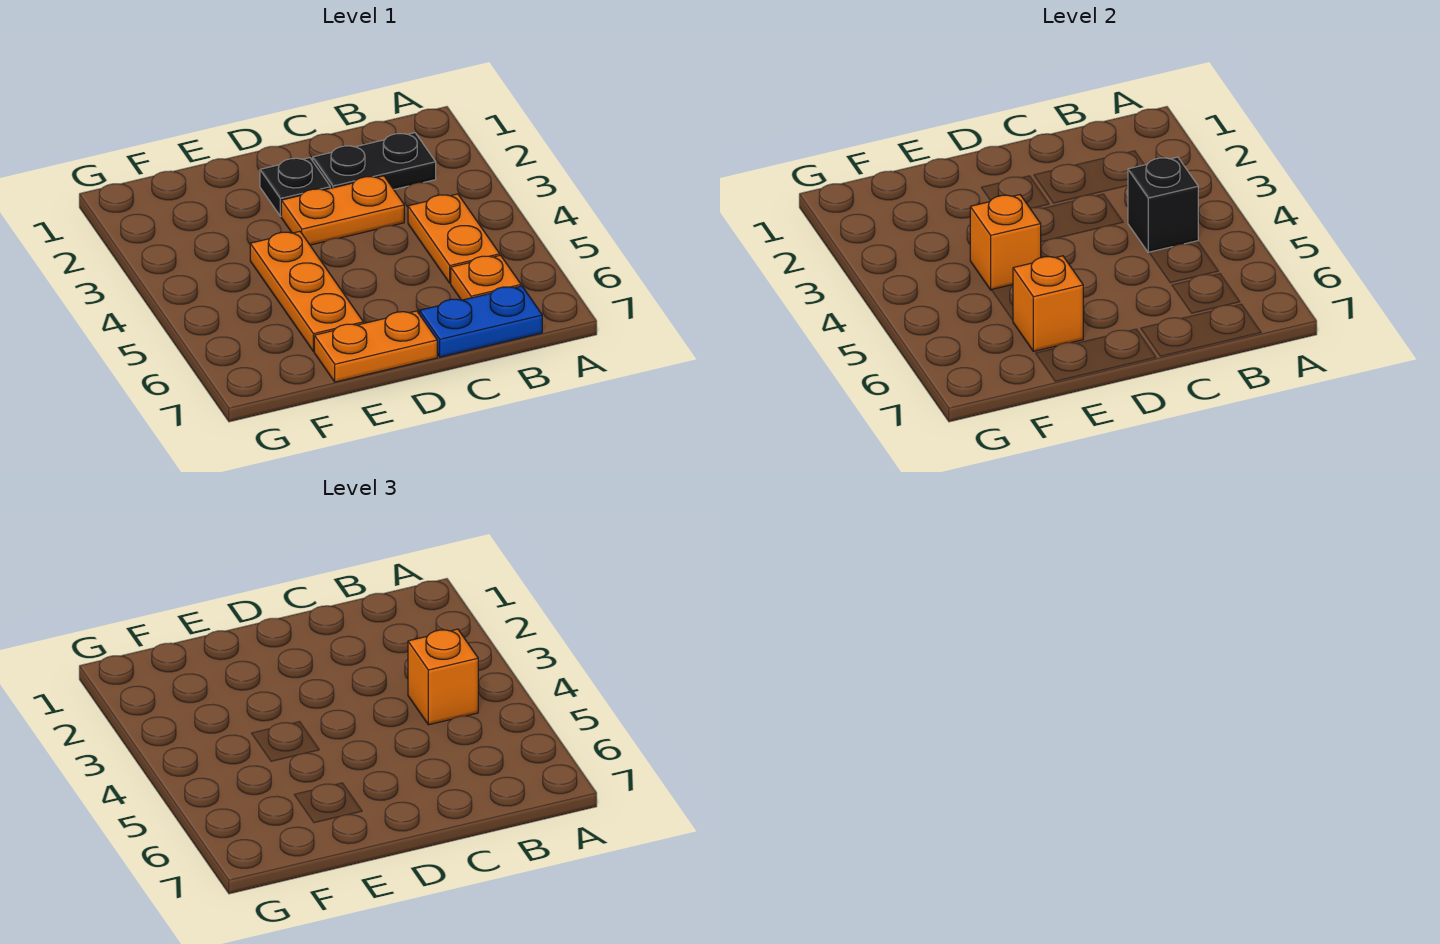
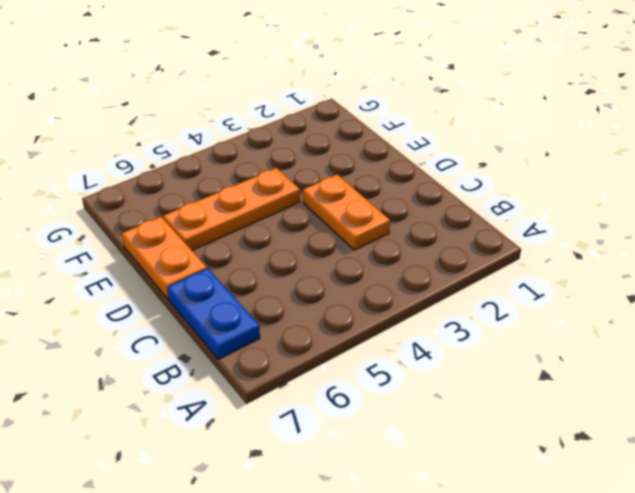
none -> black 1x2 plate [313,133,436,189]
none -> orange 1x2 plate [408,194,500,283]
none -> orange 1x1 plate [451,255,521,300]

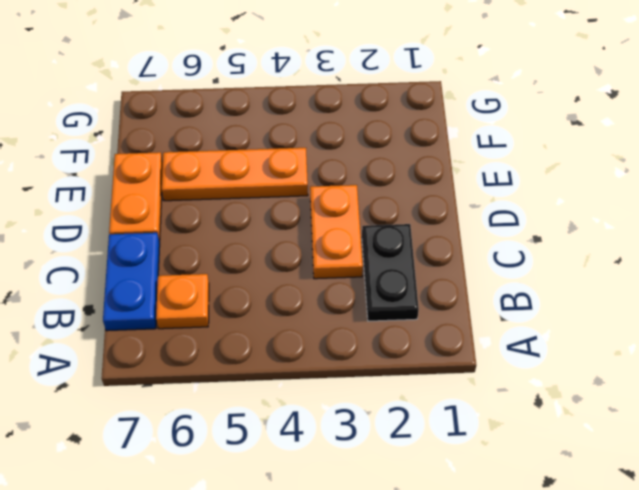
none -> orange 1x2 plate [408,194,500,283]
none -> black 1x1 plate [260,158,330,216]
none -> black 1x1 brick [1128,157,1198,253]

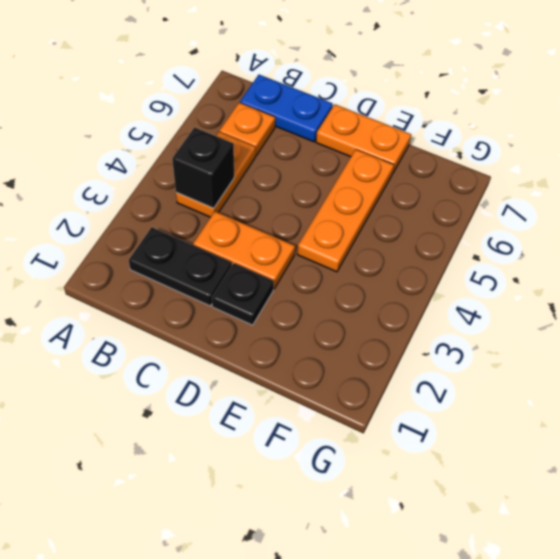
none -> orange 1x1 brick [970,195,1041,290]
none -> orange 1x1 brick [1013,256,1083,351]
none -> orange 1x1 brick [408,629,478,725]

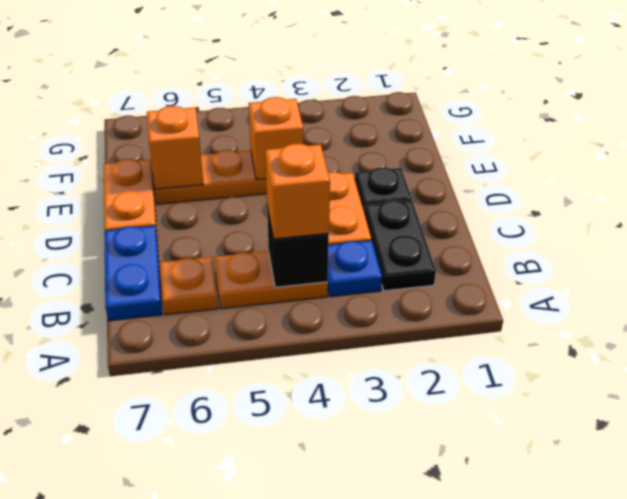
blue 1x1 plate [328,240,382,297] -> none

